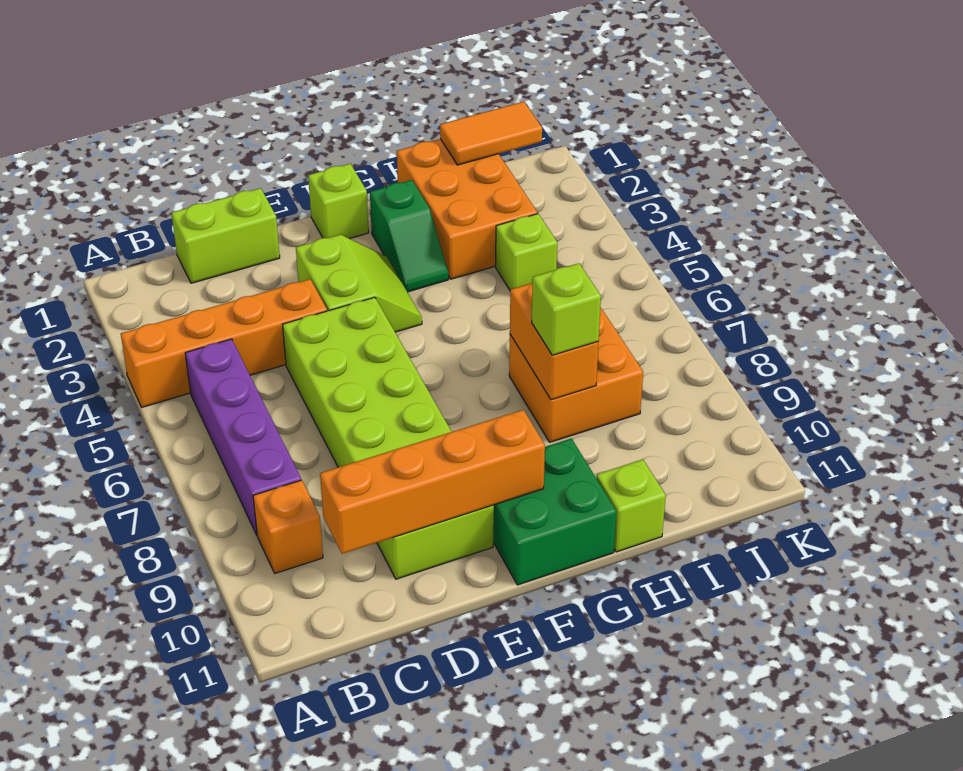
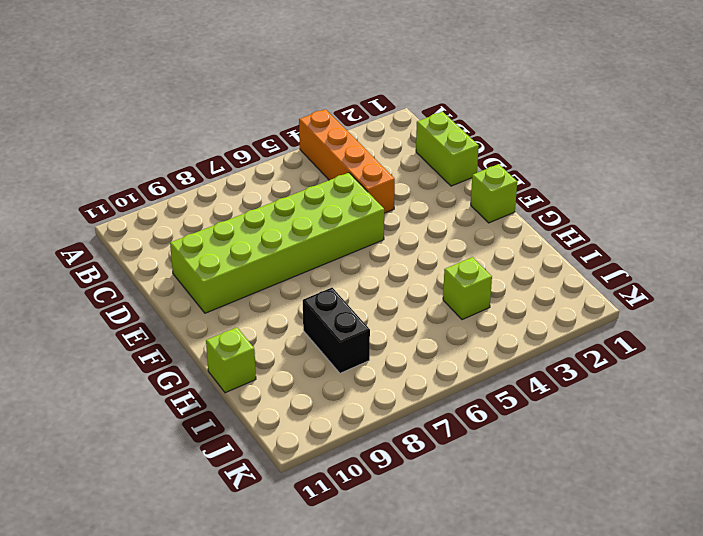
black 1x2 brick [303,288,370,373] -> orange 2x2 brick [509,307,643,442]
none -> purple 1x4 brick [185,339,301,535]
none -> orange 1x1 brick [253,480,323,573]
none -> lime 2x2 slope [296,234,422,332]

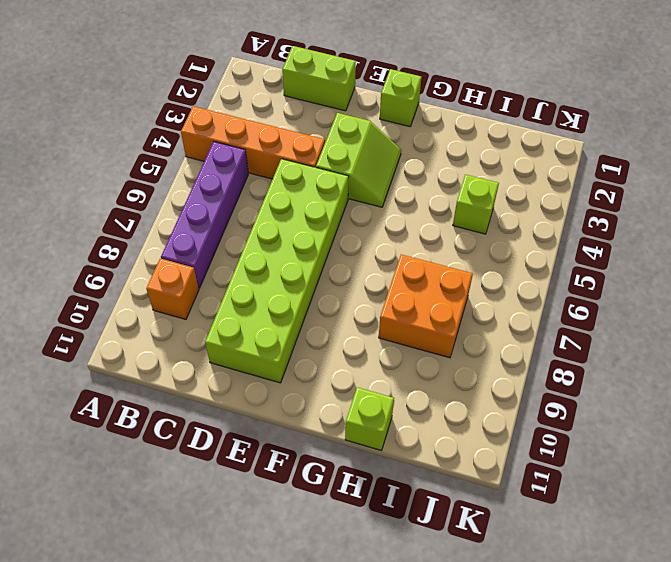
none -> green 2x2 brick [493,438,616,585]
none -> green 1x2 slope [370,180,448,292]
none -> orange 2x3 brick [397,139,537,279]

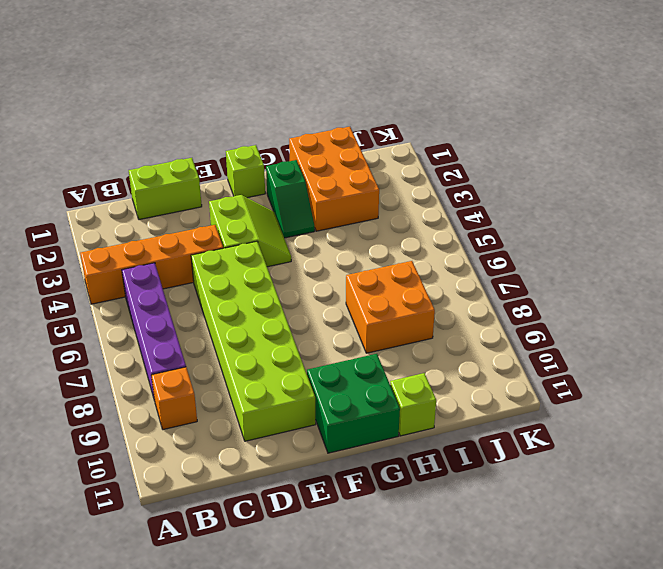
none -> lime 1x1 brick [496,214,557,290]
none -> orange 1x4 brick [320,410,545,554]
none -> orange 1x2 brick [510,283,599,400]

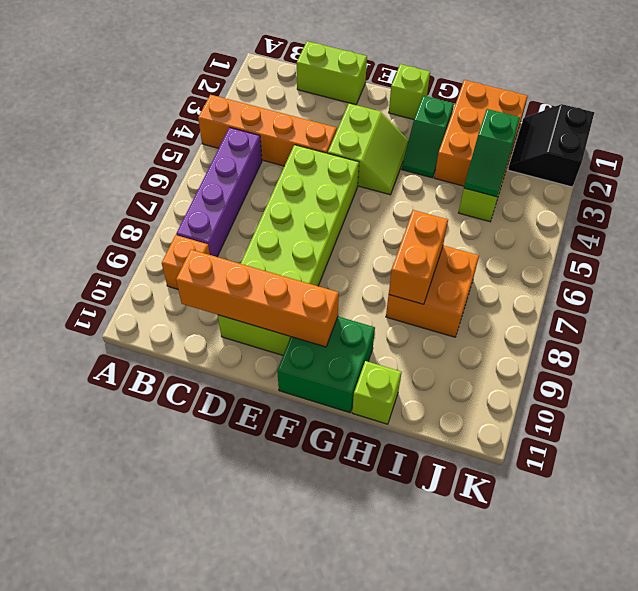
green 1x2 slope [464,109,520,197] -> none
black 2x2 slope [508,104,594,187] -> none
none -> orange 1x2 tile [440,102,542,165]
none -> lime 1x1 brick [532,263,601,355]

